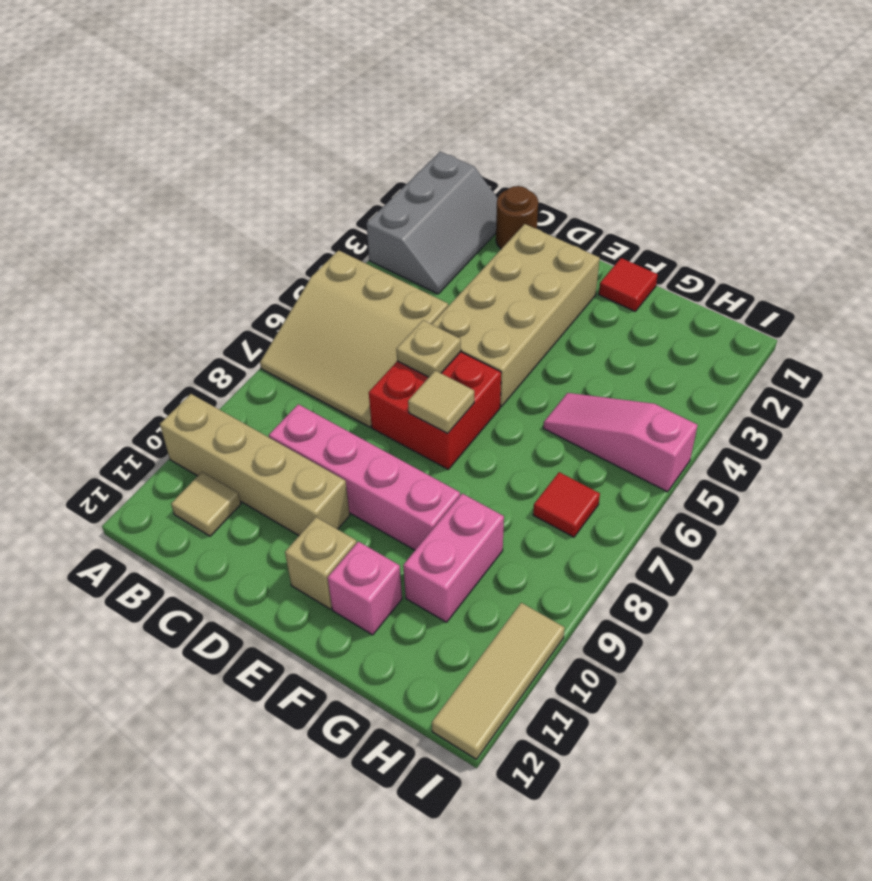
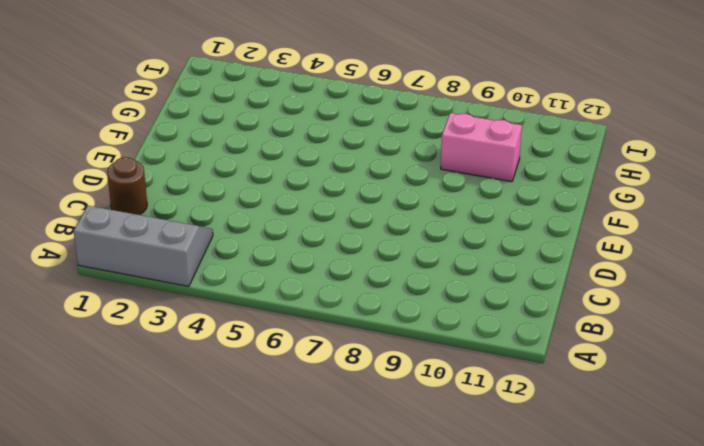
none -> tan 3x3 slope [260,250,448,427]
none -> tan 1x4 brick [160,394,350,535]
none -> tan 1x1 tile [171,472,241,536]

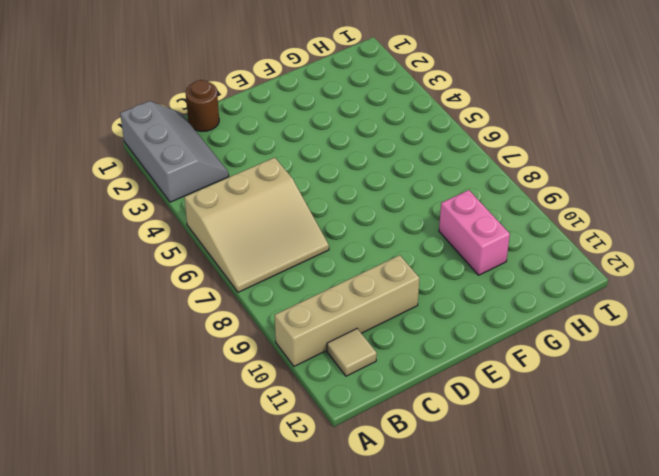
none -> pink 1x4 brick [269,404,460,550]
none -> tan 2x4 brick [432,224,600,407]
none -> red 2x2 brick [369,352,501,469]

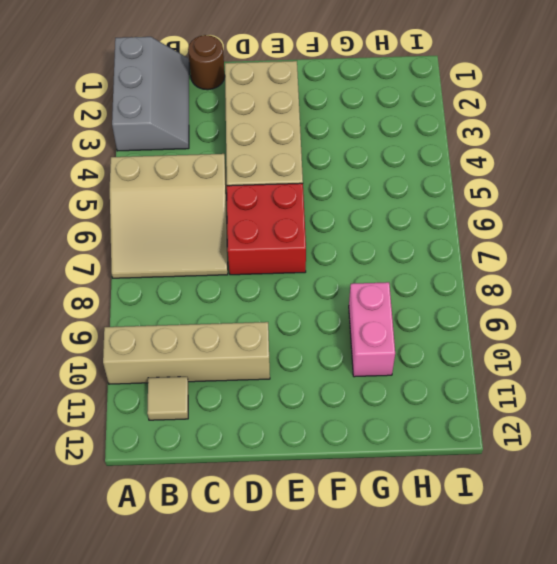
none -> pink 1x4 brick [269,404,460,550]
none -> tan 1x1 brick [285,517,357,609]
none -> red 1x1 tile [599,258,658,311]

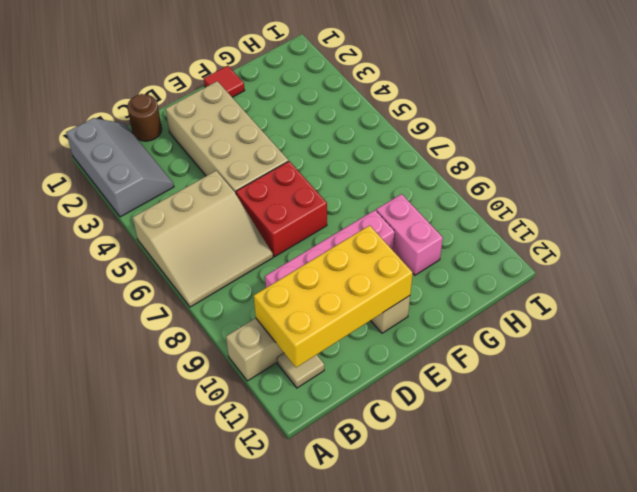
yellow 2x4 brick [254,225,413,368] -> none
none -> pink 1x1 brick [328,542,402,635]
none -> pink 1x3 slope [543,393,698,492]
none -> red 1x1 tile [533,472,600,537]

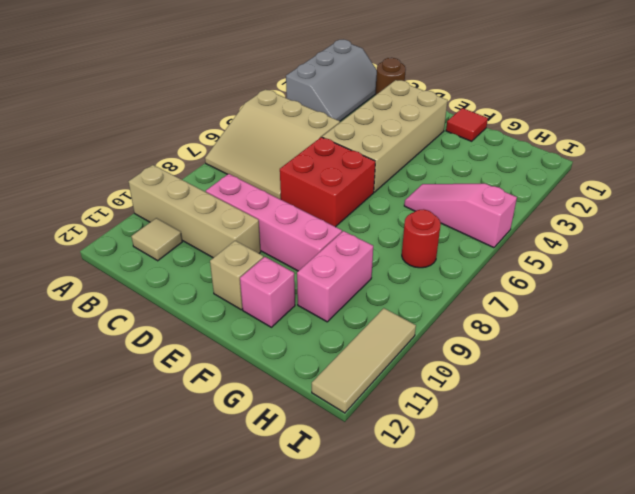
red 1x1 round brick [402,209,441,268] -> red 1x1 tile [533,472,600,537]
none -> tan 1x1 plate [396,320,461,377]
none -> tan 1x1 tile [408,371,474,433]

